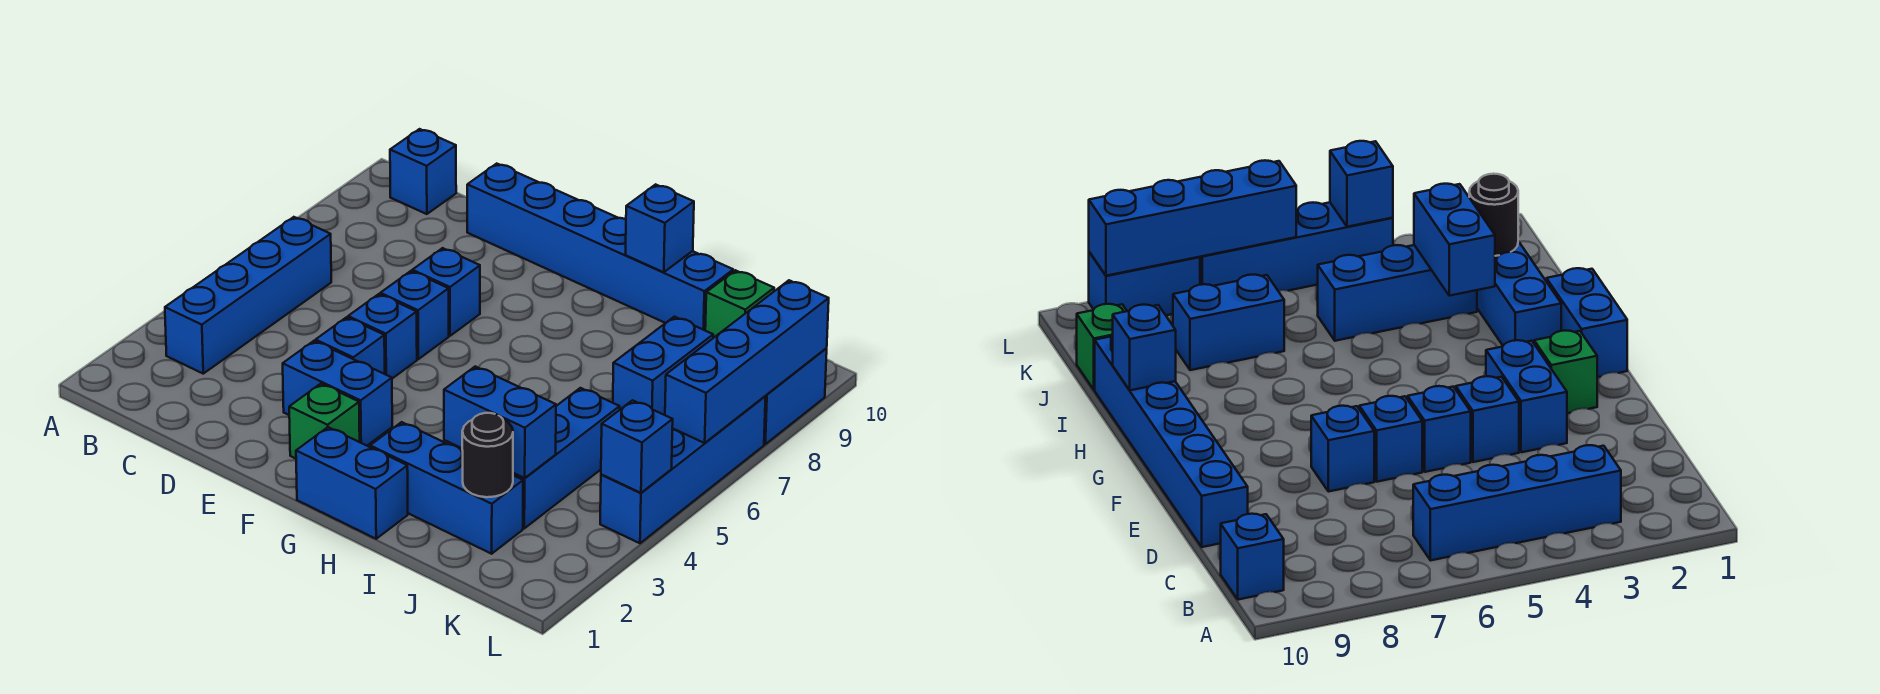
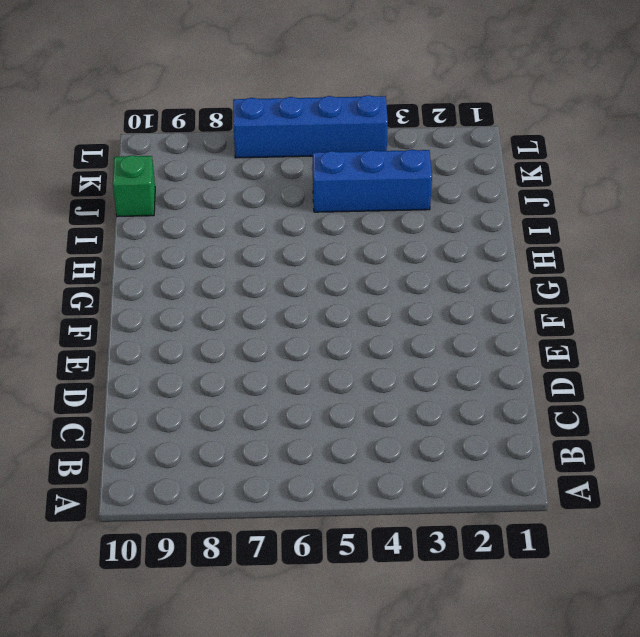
none -> blue 1x4 brick [165,217,331,374]
none -> blue 1x1 brick [390,129,456,214]
none -> blue 1x6 brick [467,164,733,330]

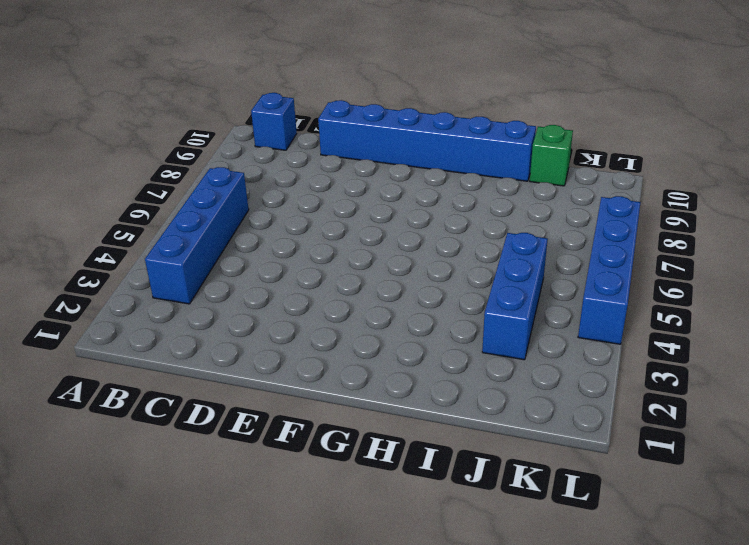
none -> blue 1x2 brick [283,341,392,446]
none -> blue 1x1 brick [316,317,385,374]
none -> blue 1x1 brick [348,294,417,378]

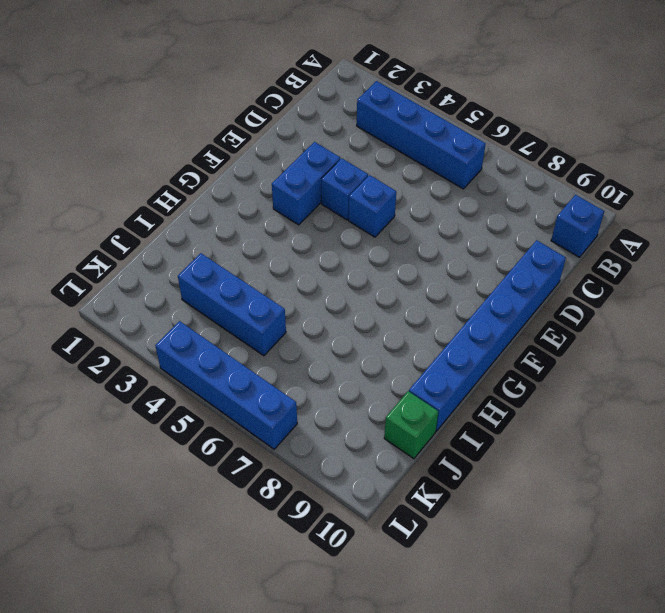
none -> blue 1x1 brick [380,271,449,359]
none -> blue 1x1 brick [412,248,480,336]
none -> green 1x1 brick [289,384,360,459]

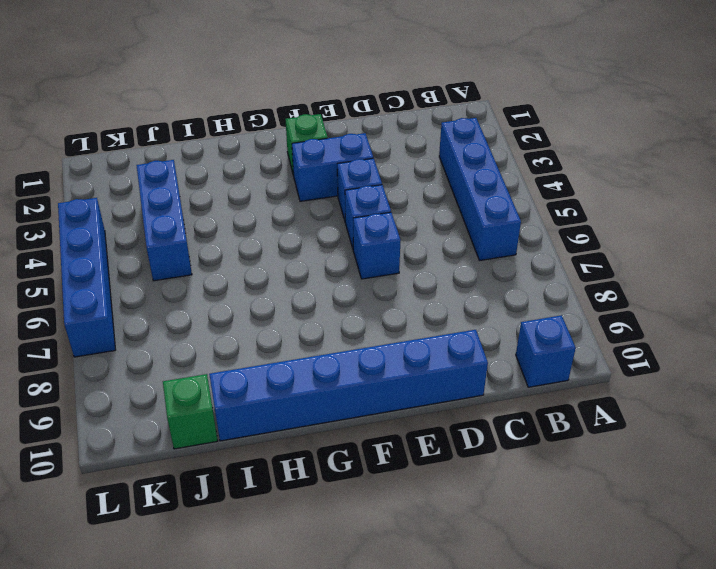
none -> blue 1x1 brick [412,248,480,336]
none -> blue 1x2 brick [296,427,408,539]
none -> blue 1x3 brick [370,422,523,554]

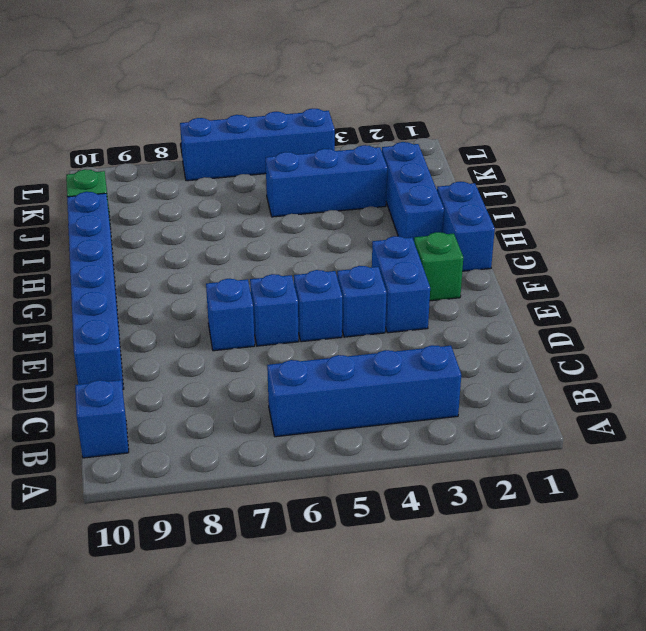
none -> blue 1x2 brick [613,317,713,415]
none -> blue 1x2 brick [764,348,827,444]
none -> blue 1x1 brick [625,184,694,272]

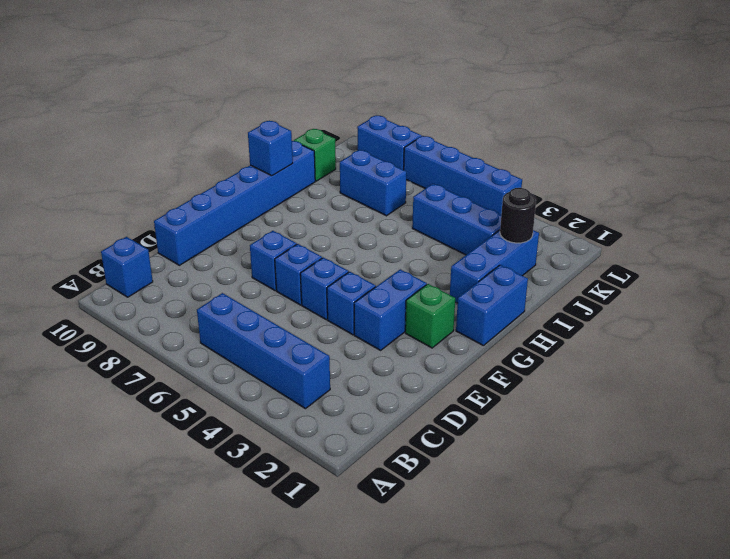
none -> blue 1x2 brick [444,367,556,478]
none -> blue 1x1 brick [601,400,673,493]
none -> blue 1x4 brick [665,280,829,443]

